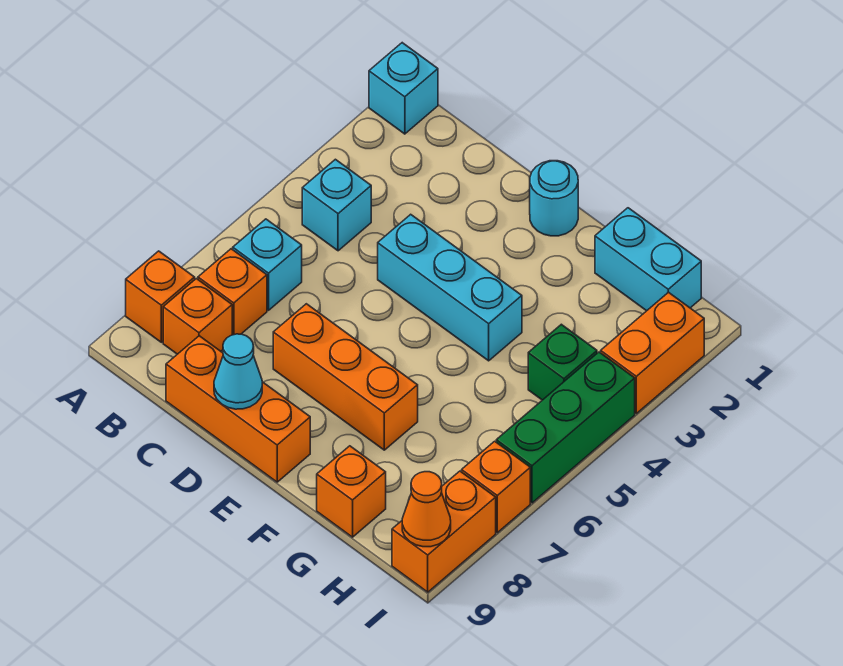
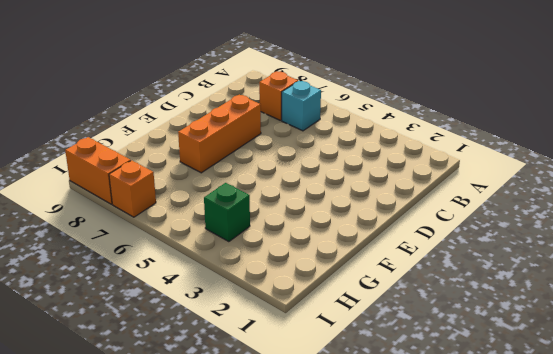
none -> cyan 1x1 brick [369,43,438,134]
none -> orange 1x1 brick [126,251,195,342]
none -> cyan 1x1 brick [302,159,371,251]

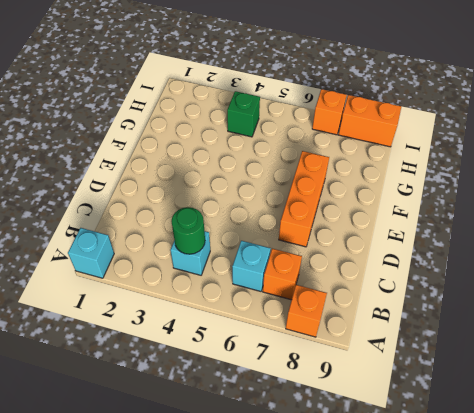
green 1x1 round brick [172,207,205,254] -> none
none -> orange 1x1 brick [163,279,232,354]
none -> orange 1x3 brick [166,336,310,482]
none -> cyan 1x3 brick [378,214,522,361]

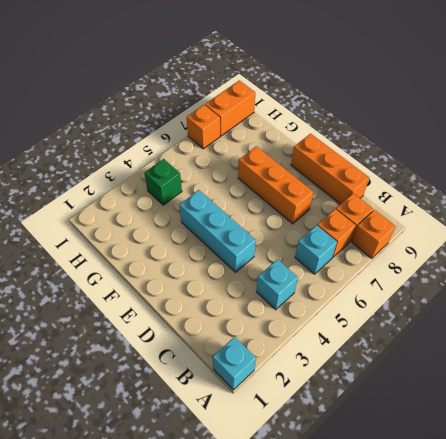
none -> cyan 1x1 round brick [530,161,578,236]
none -> cyan 1x2 brick [595,208,701,311]
none -> orange 1x1 brick [317,446,386,537]

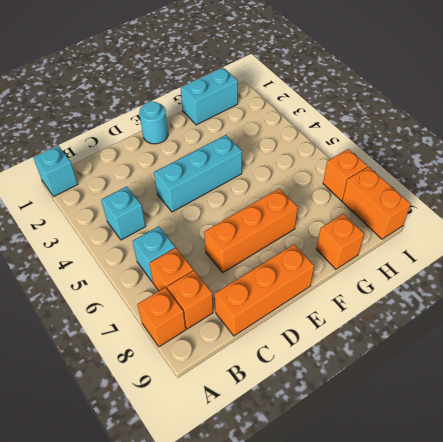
none -> green 1x1 brick [528,324,597,400]
none -> orange 1x2 brick [601,292,704,413]
none -> green 1x3 brick [496,352,635,503]

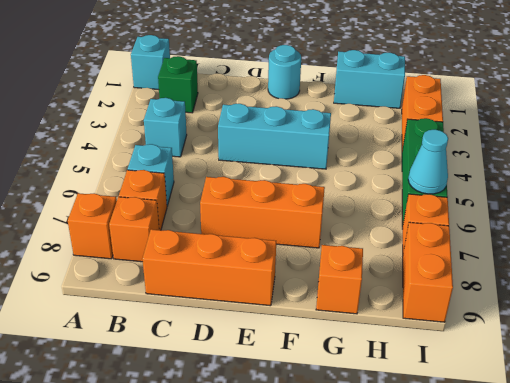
green 1x1 brick [158,56,198,113] -> green 1x1 brick moved to [528,324,597,400]
cyan 1x1 cone [408,130,448,194] -> cyan 1x1 cone moved to [214,334,262,409]
none -> orange 1x1 cone [402,472,451,547]

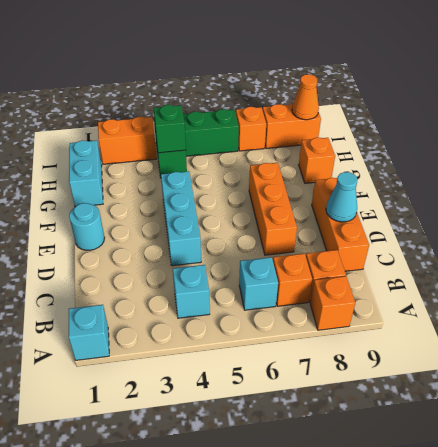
green 1x1 brick [154,105,186,153] -> none

